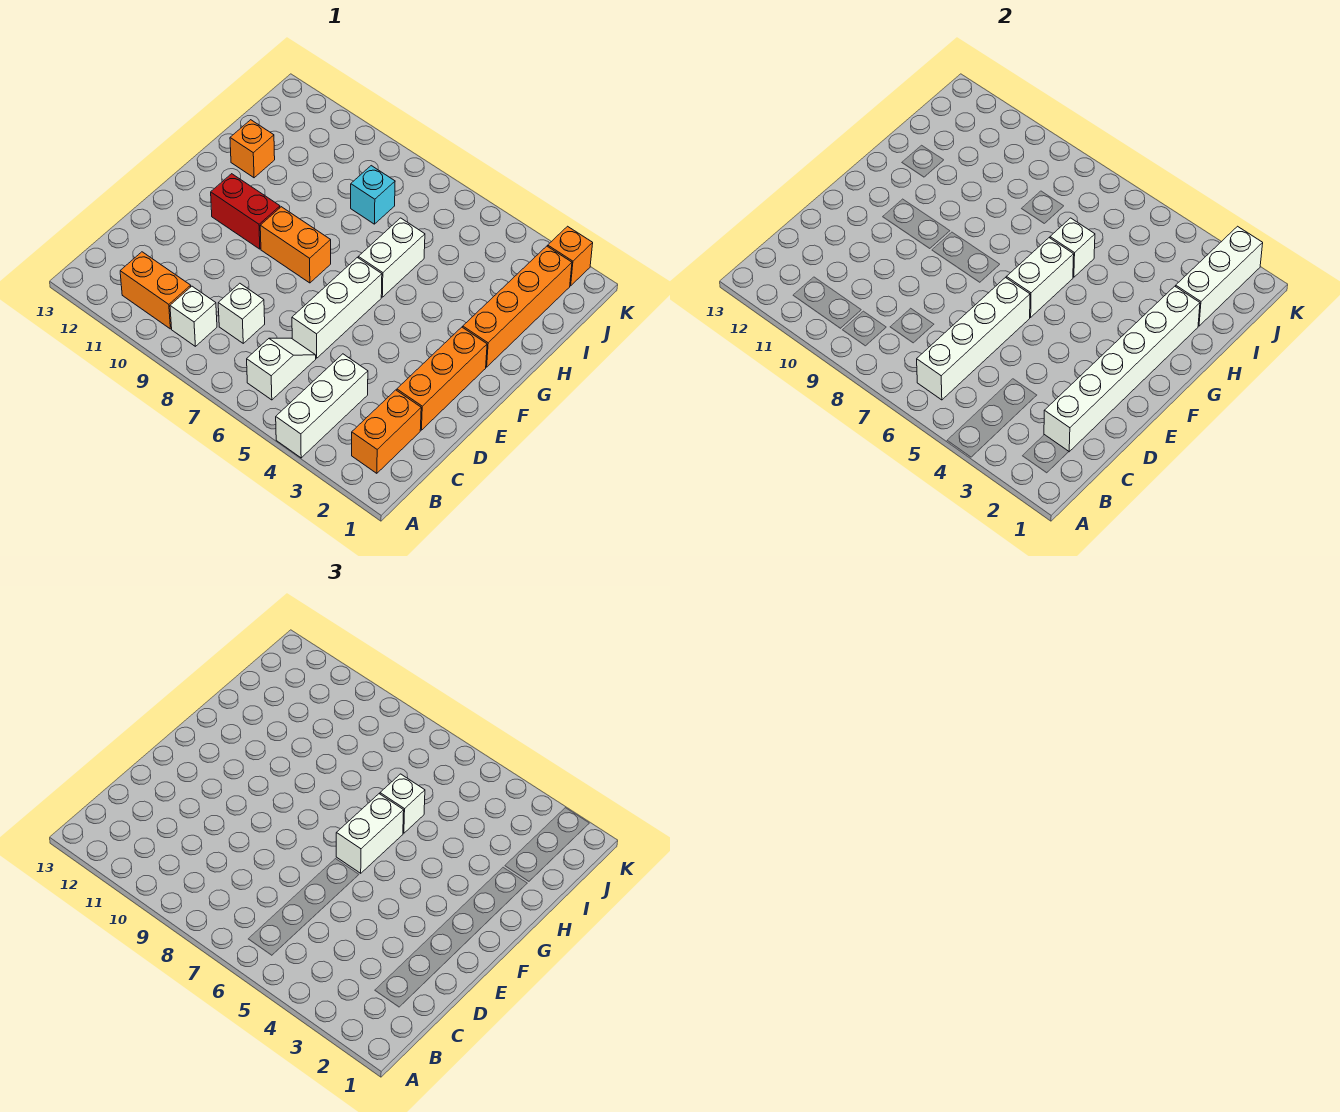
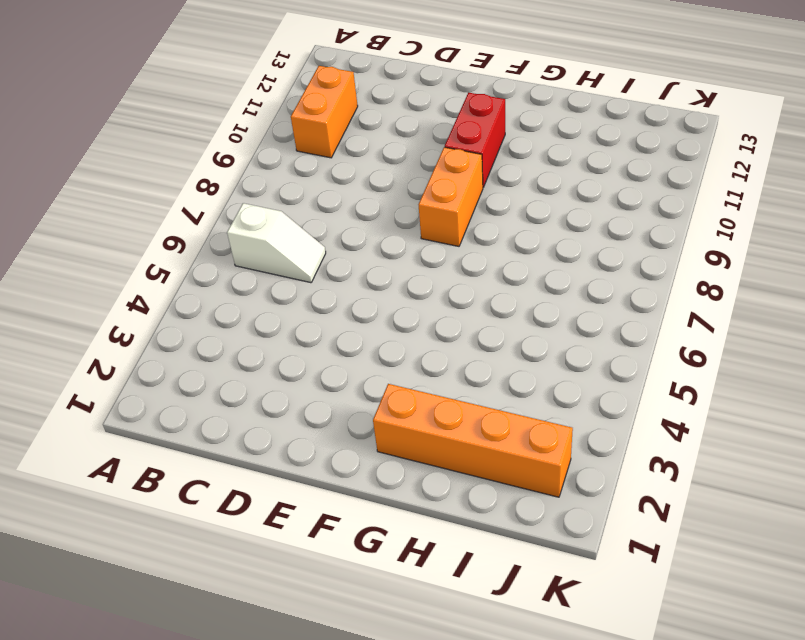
none -> white 1x3 brick [276,354,368,458]
none -> orange 1x2 brick [352,390,421,473]
none -> white 1x1 brick [170,286,217,346]

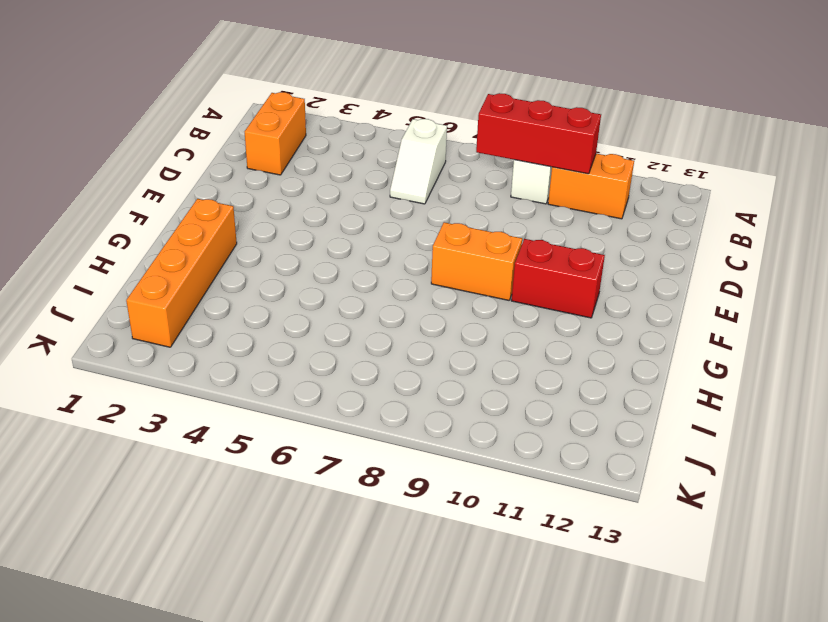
red 1x3 brick [476,93,601,174] -> none
none -> white 1x3 brick [276,354,368,458]
none -> white 1x1 brick [218,283,265,343]
none -> orange 1x3 brick [397,327,487,430]

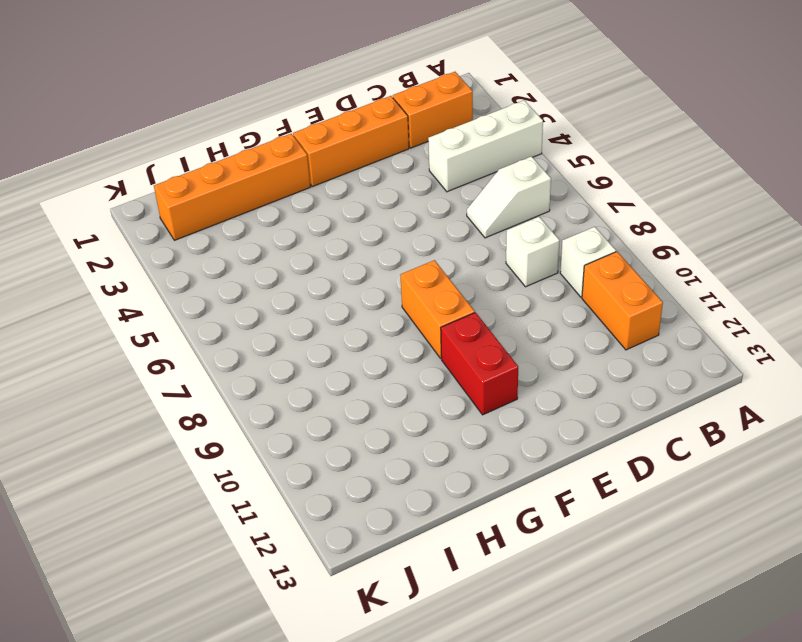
none -> white 1x3 brick [292,258,382,358]
none -> white 1x2 brick [358,218,425,297]
none -> orange 1x1 brick [230,120,275,178]

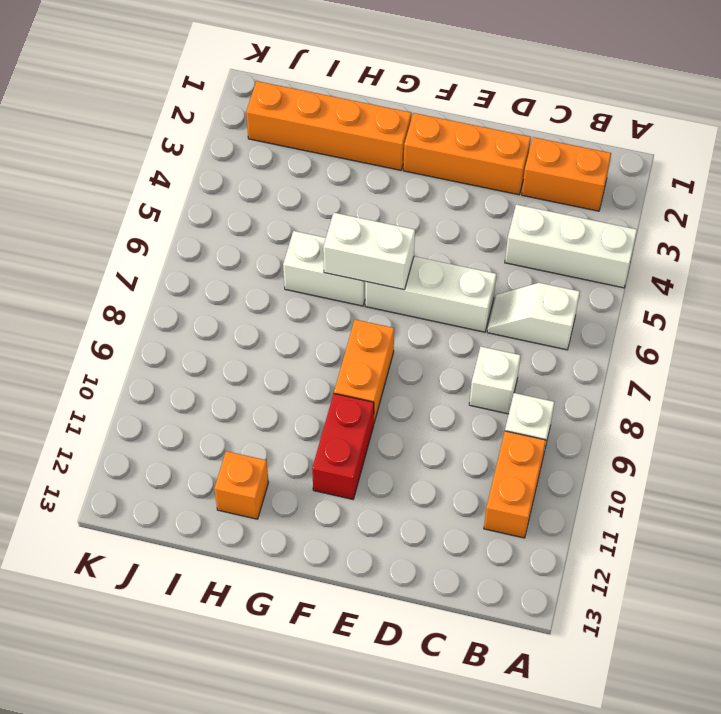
none -> cyan 1x1 brick [351,166,395,224]
none -> orange 1x1 brick [548,226,593,286]
none -> white 1x4 brick [917,278,1030,400]

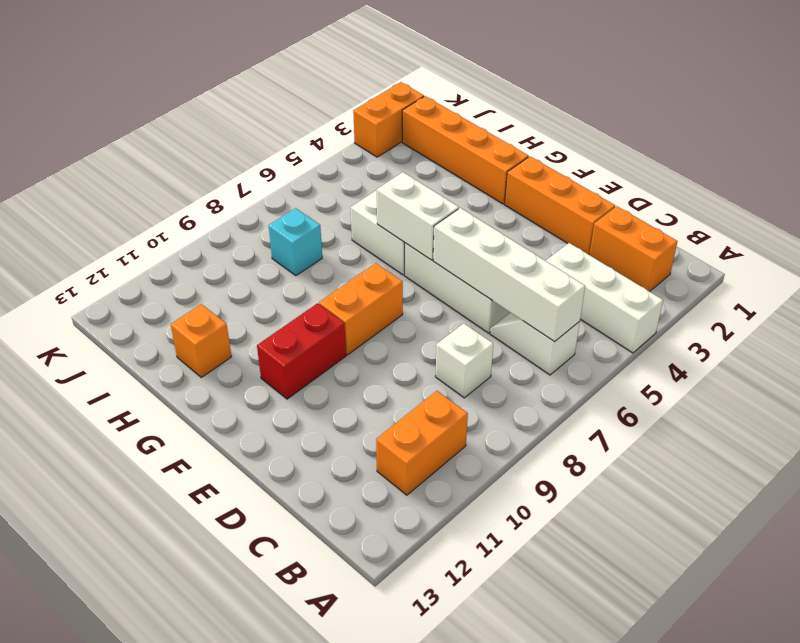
orange 1x2 brick [353,82,424,157] -> orange 1x1 brick [548,226,593,286]
none -> white 1x1 brick [170,286,217,346]
none -> white 1x6 brick [1044,286,1200,452]
none -> white 1x1 brick [1050,218,1095,277]

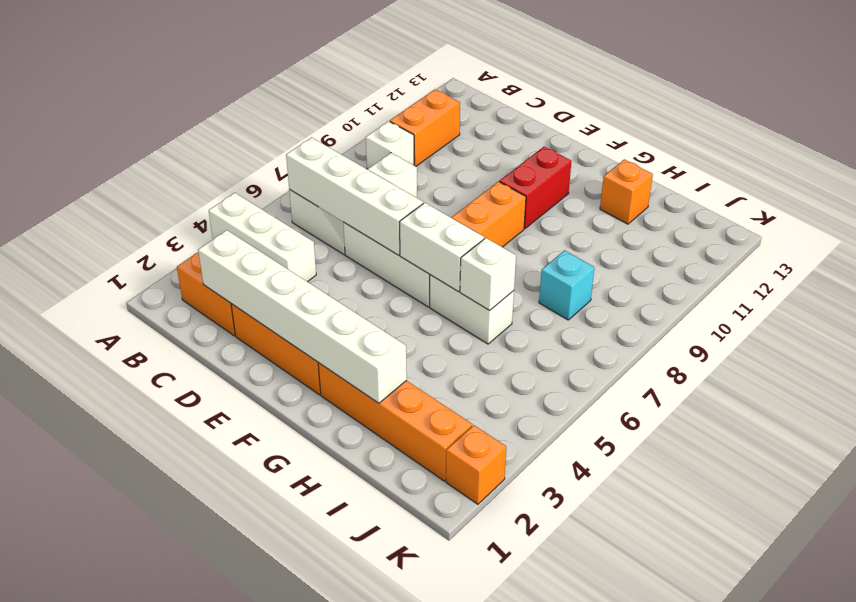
none -> white 1x3 brick [1176,226,1263,326]
none -> white 1x2 brick [336,794,404,873]
none -> white 1x1 brick [380,774,425,833]

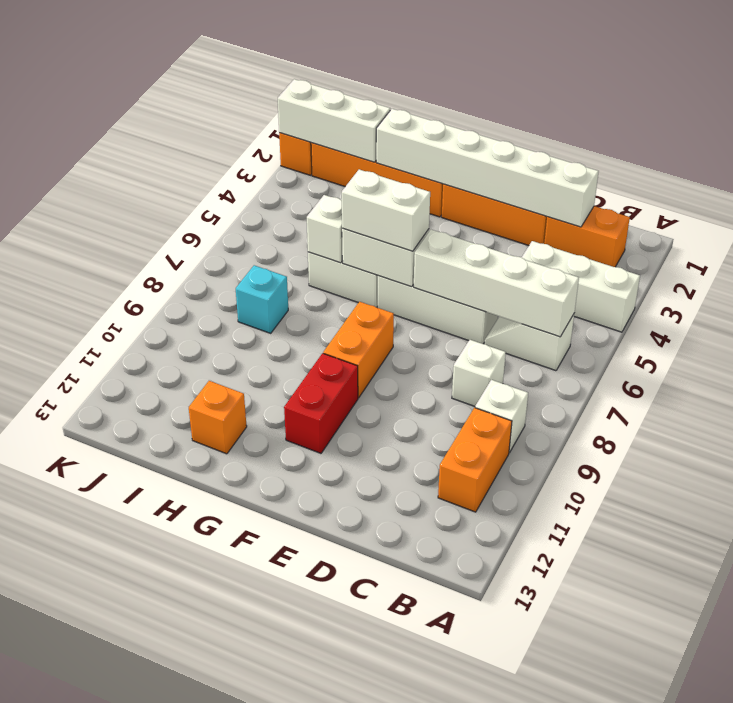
none -> white 1x1 brick [380,774,425,833]

